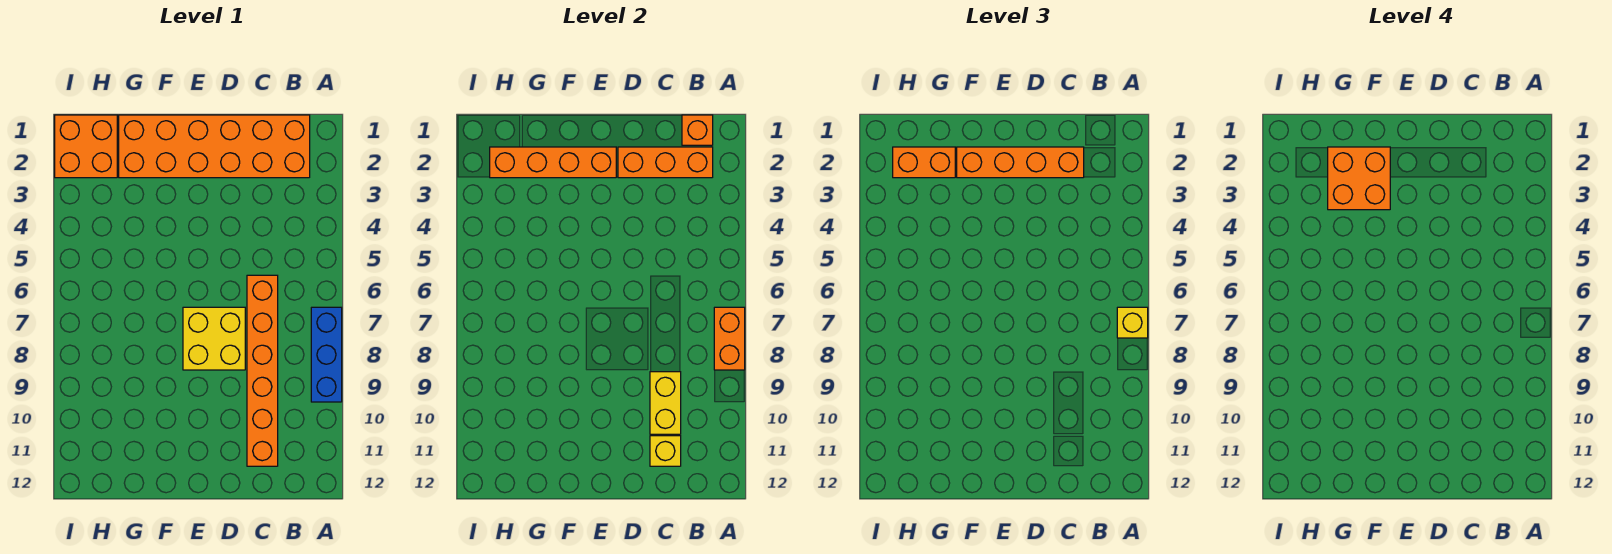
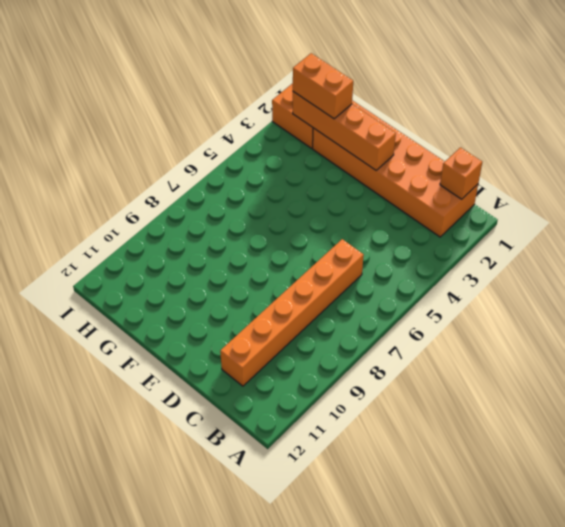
none -> blue 1x3 brick [311,307,342,402]
none -> yellow 2x2 brick [183,307,245,370]
none -> orange 1x2 brick [714,307,745,370]

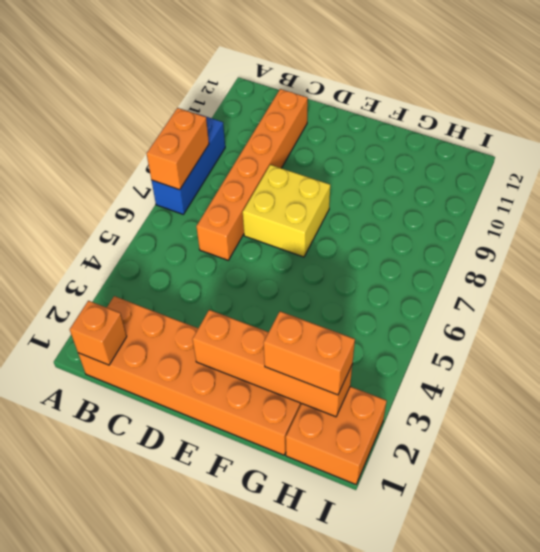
none -> orange 1x3 brick [618,147,713,178]
none -> yellow 1x2 brick [650,372,681,434]
none -> yellow 1x1 brick [650,436,681,466]

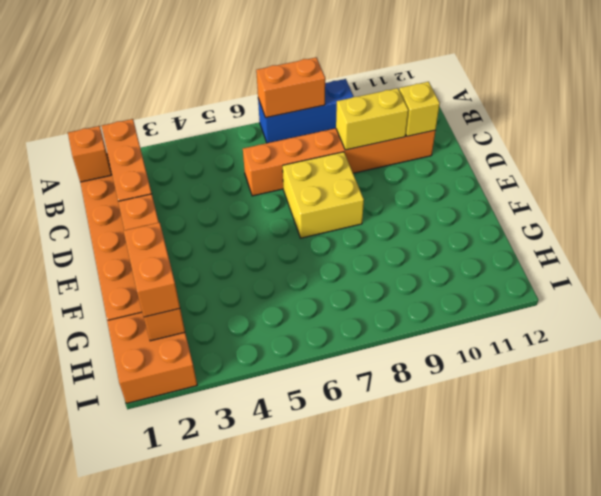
none -> yellow 1x1 brick [1117,307,1148,338]
none -> orange 1x4 brick [957,147,1084,178]
none -> orange 2x2 brick [1328,147,1390,210]

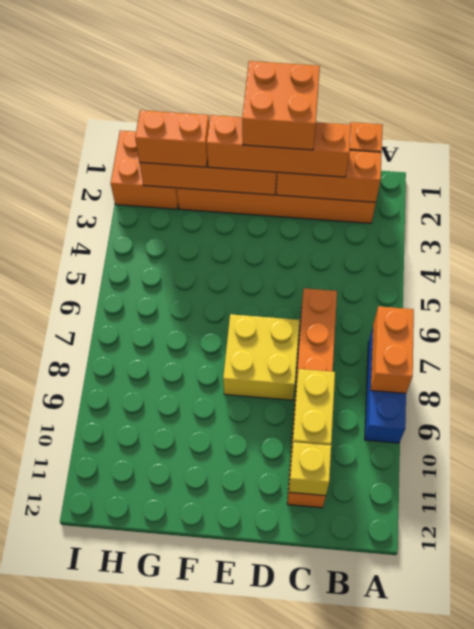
orange 2x2 brick [242,61,320,150] -> orange 2x2 brick moved to [1328,147,1390,210]
none -> yellow 1x1 brick [1117,307,1148,338]

